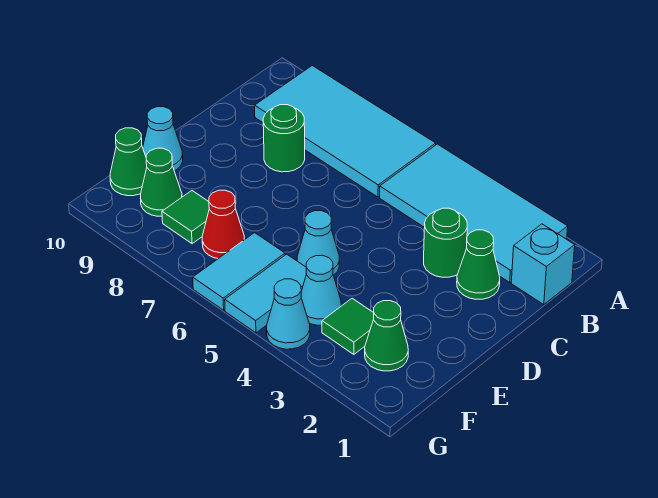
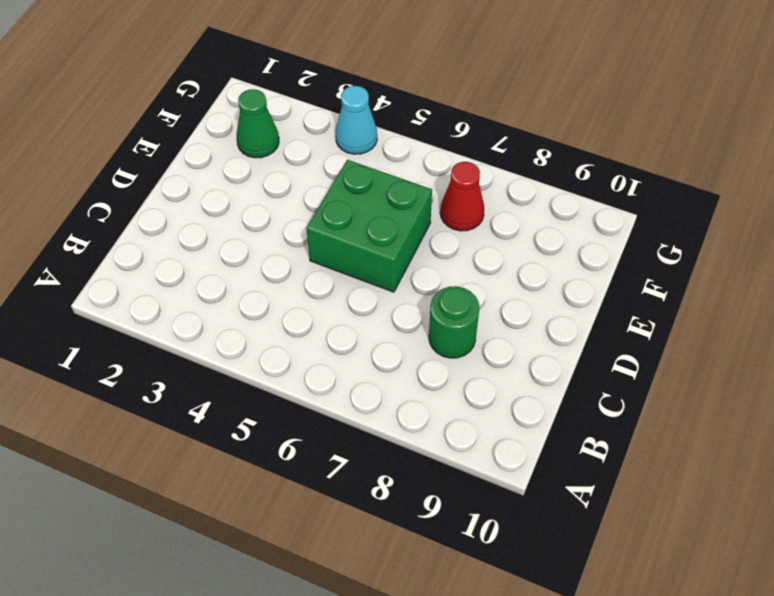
green 2x2 brick [306,160,432,292] -> cyan 1x1 cone [297,211,340,275]
none -> cyan 2x4 tile [380,144,568,282]
none -> cyan 2x4 tile [255,66,436,197]
none -> cyan 1x1 brick [511,224,575,305]

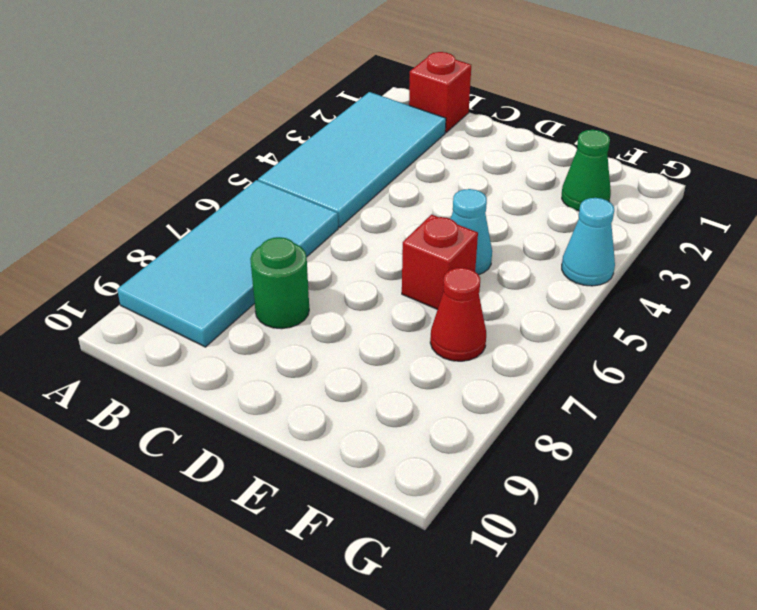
red 1x1 brick [409,52,471,132] -> cyan 1x1 brick [511,224,575,305]
red 1x1 brick [402,215,478,310] -> none
none -> green 1x1 cone [457,230,500,299]
none -> green 1x1 round brick [424,208,467,277]
none -> cyan 1x1 cone [143,107,183,171]

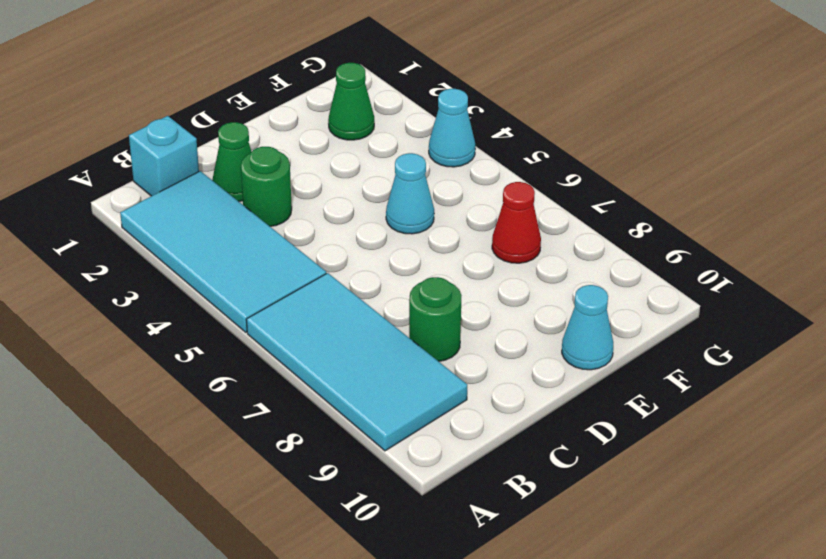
none -> green 1x1 tile [322,298,374,354]
none -> cyan 1x1 cone [301,255,341,325]
none -> cyan 1x2 tile [225,254,306,333]

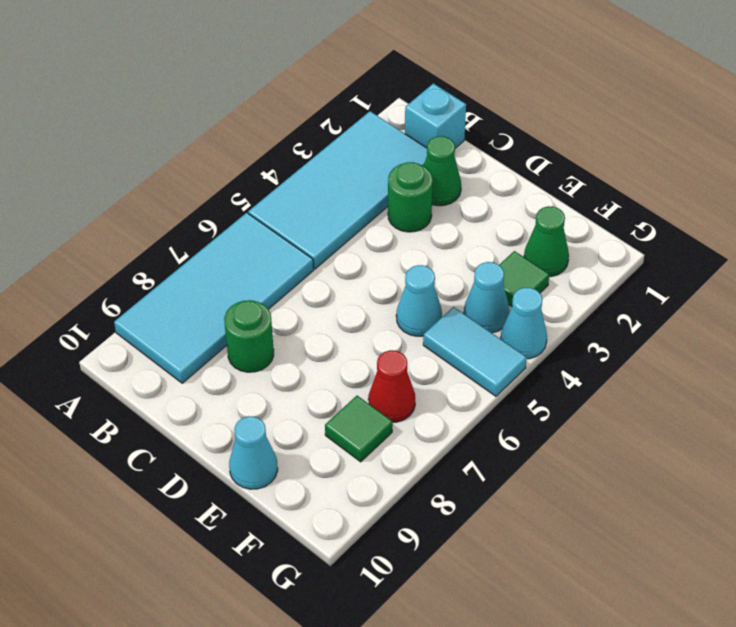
none -> cyan 1x2 tile [193,233,285,310]
none -> green 1x1 cone [140,148,182,216]
none -> green 1x1 cone [110,128,147,196]

